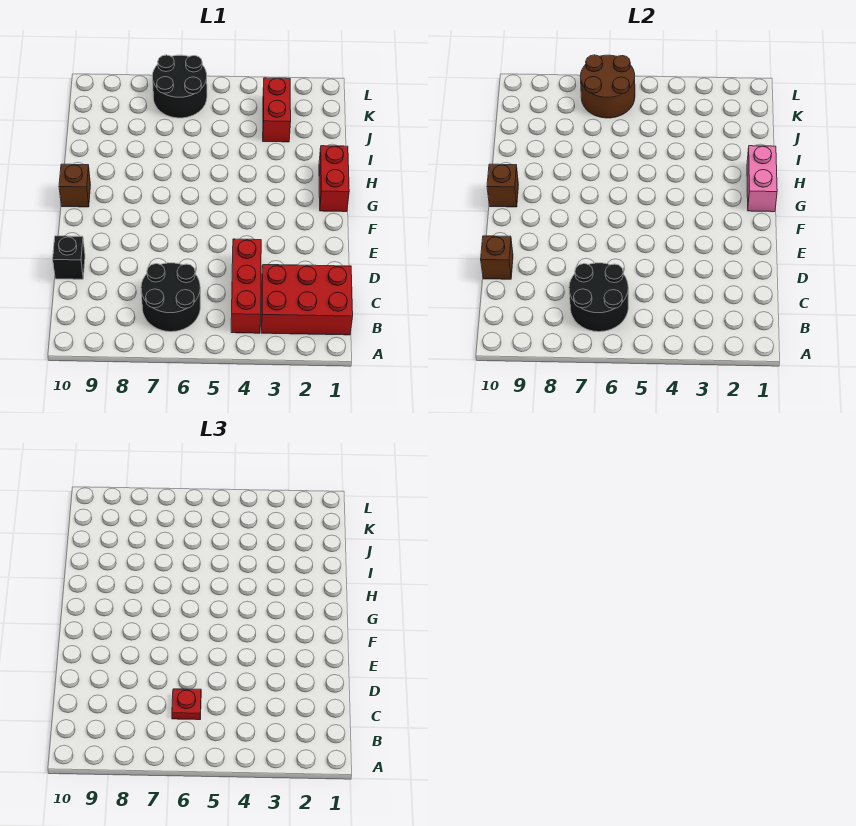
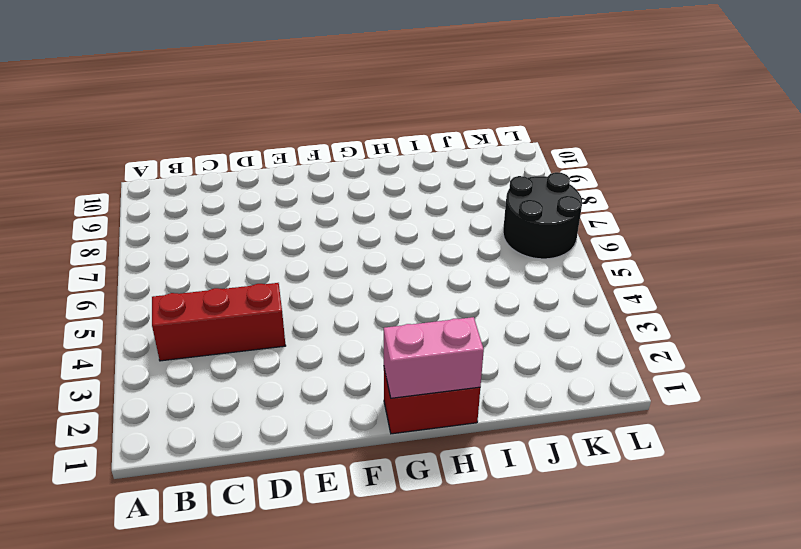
none -> red 2x3 brick [261,265,353,335]
none -> black 2x2 round brick [141,263,200,332]
none -> black 1x1 brick [53,236,85,279]

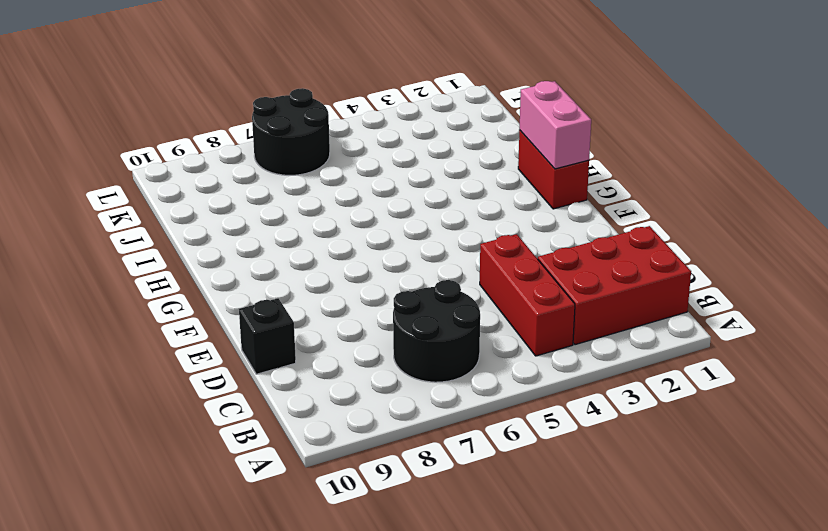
none -> brown 1x1 brick [59,164,90,207]
none -> red 1x2 brick [263,78,291,142]
none -> black 2x2 round brick [569,263,628,332]

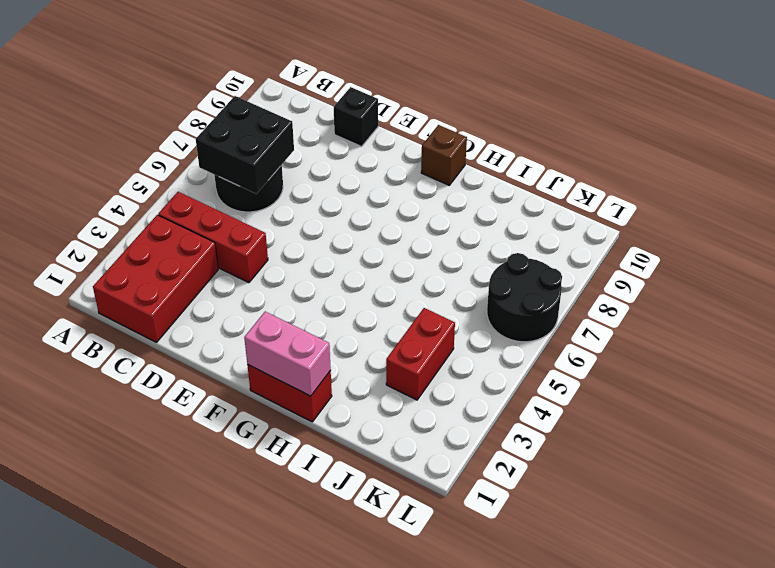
black 2x2 brick [196,96,294,194] -> black 2x2 round brick [569,263,628,332]
red 1x2 brick [386,308,455,400] -> red 1x2 brick turned to [263,78,291,142]
none -> brown 1x1 brick [481,236,513,279]
none -> brown 1x1 brick [487,164,518,207]
none -> brown 2x2 round brick [580,55,635,118]

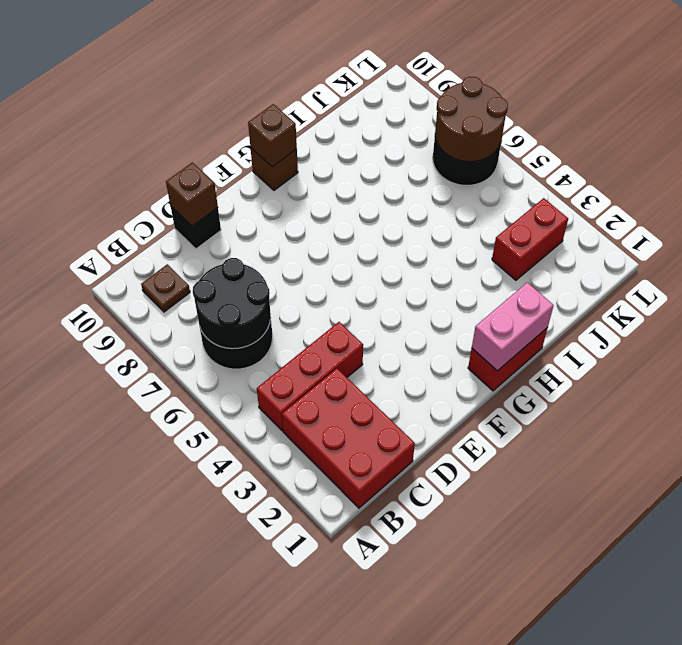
brown 1x1 plate [141,264,190,312] -> none
none -> red 1x1 plate [172,689,201,720]

